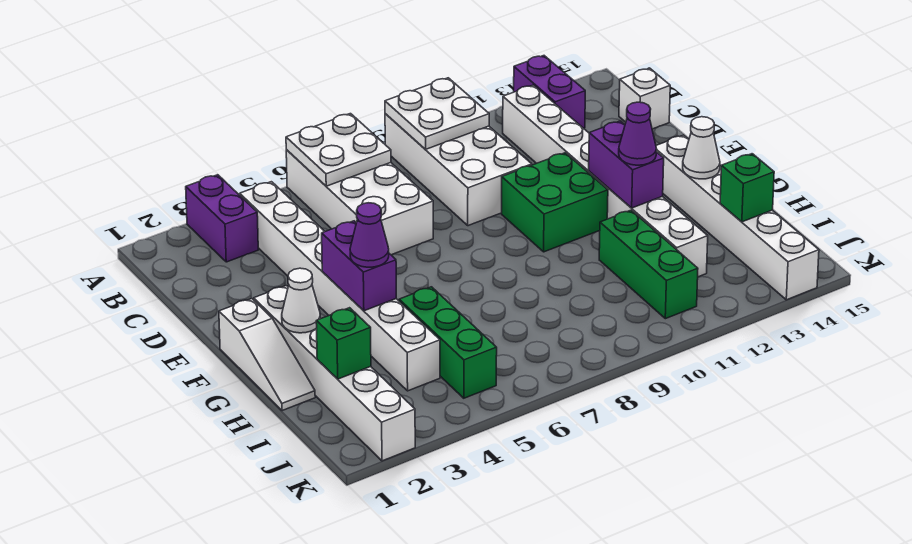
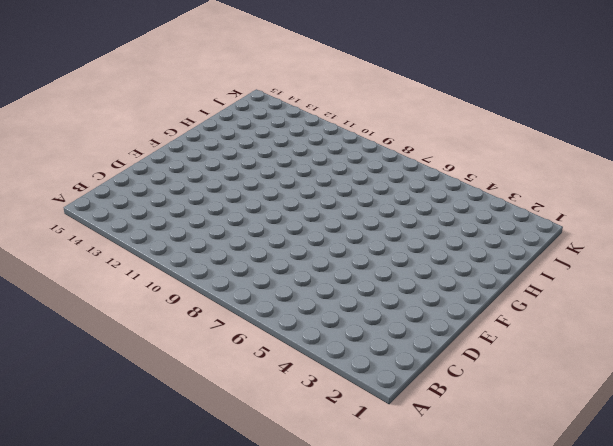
none -> purple 1x2 brick [186,175,258,262]
none -> white 2x4 brick [286,150,433,255]
none -> white 2x4 brick [385,114,532,226]

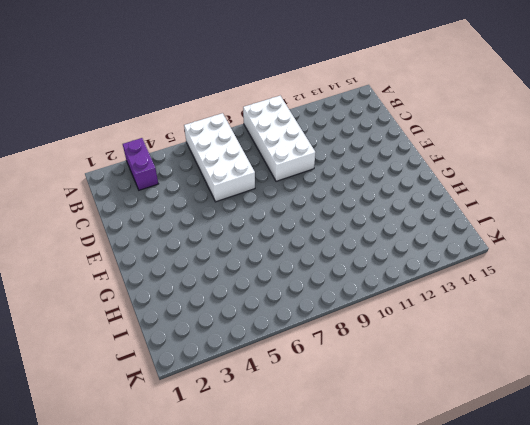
none -> purple 1x2 brick [514,56,585,128]
none -> white 1x8 brick [240,182,440,391]
none -> white 1x8 brick [503,85,708,277]

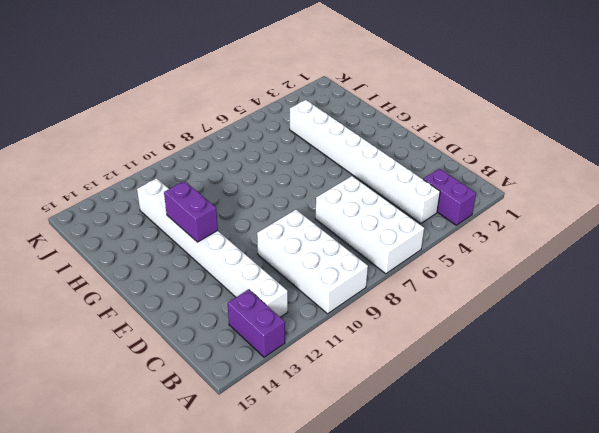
none -> white 1x1 brick [619,68,670,129]
none -> green 2x2 brick [502,153,608,252]
none -> white 1x3 slope [219,299,315,411]

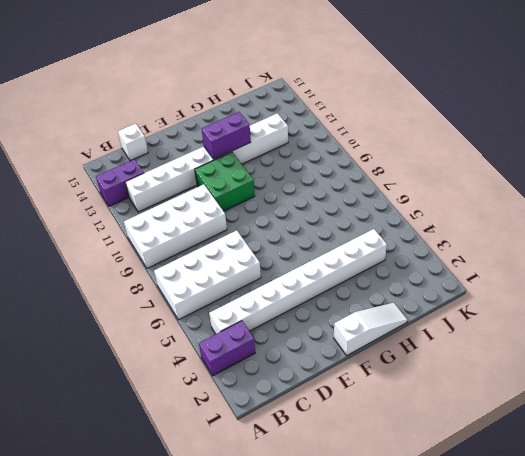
none -> white 1x6 brick [254,286,415,461]
none -> white 1x6 brick [656,135,819,300]
none -> green 1x3 brick [399,287,497,398]

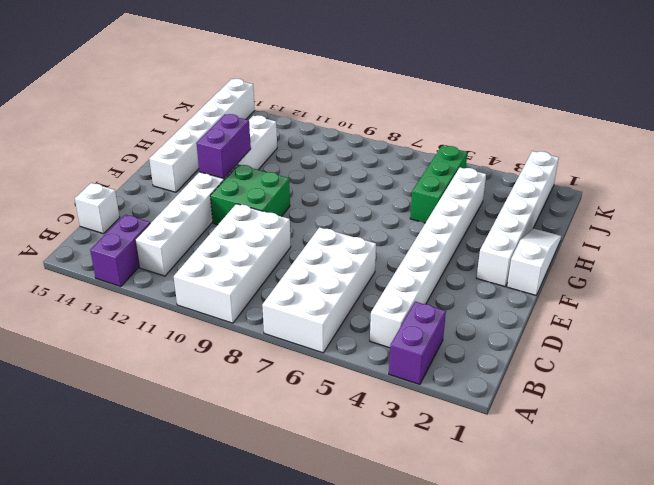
none -> green 1x3 brick [599,210,698,319]
none -> white 2x2 plate [286,114,391,186]
none -> white 2x2 plate [385,78,489,149]

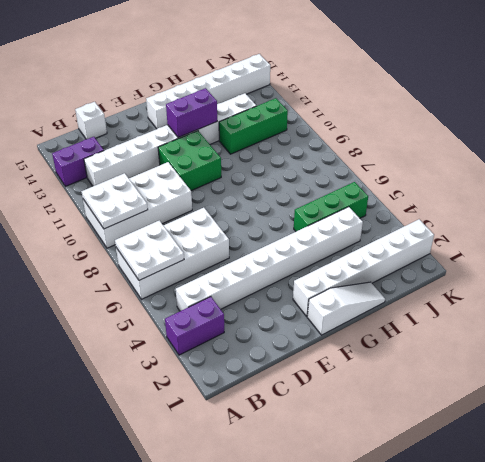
none -> purple 1x2 brick [322,221,396,311]
none -> white 1x1 cone [282,268,320,333]
none -> white 1x1 cone [683,117,720,179]

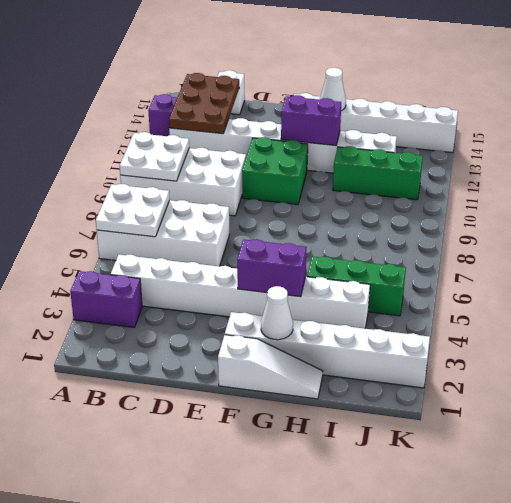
brown 2x3 plate [169,73,239,134] -> none
none -> green 1x1 brick [316,308,371,379]
none -> green 1x1 brick [720,154,774,222]
none -> purple 1x1 cone [350,203,389,267]

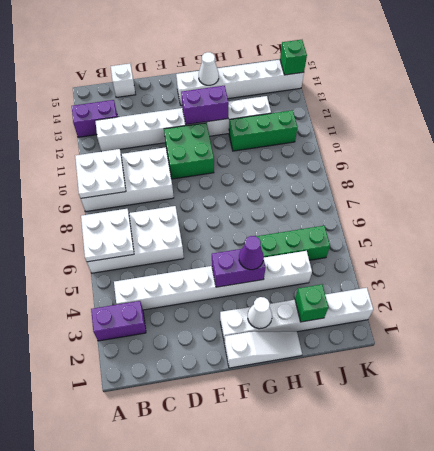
green 1x1 brick [280,40,307,75] -> green 1x1 brick moved to [720,154,774,222]
none -> purple 1x1 cone [619,102,657,165]

